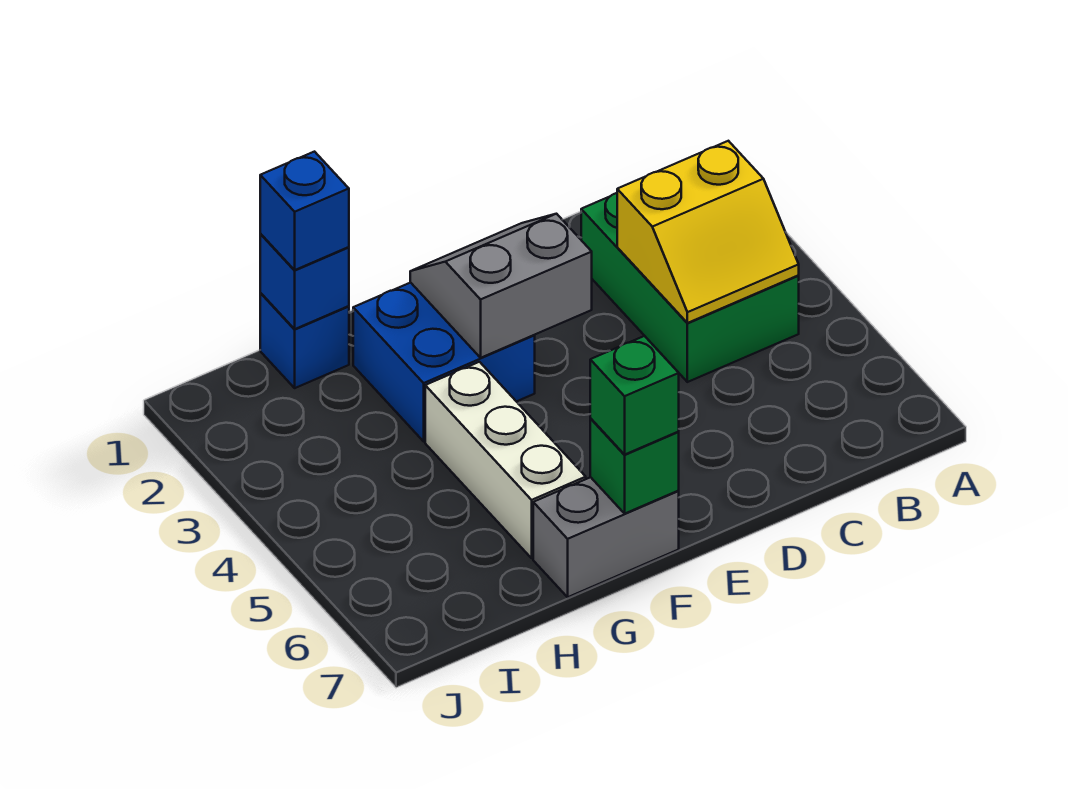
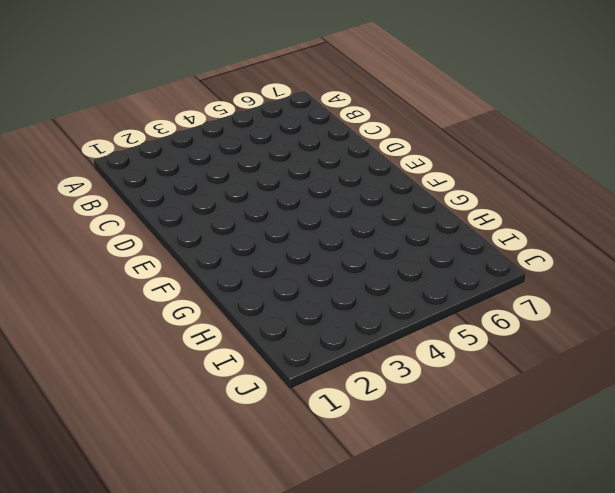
none -> green 2x3 brick [581,193,799,382]
none -> blue 2x2 brick [353,283,535,441]

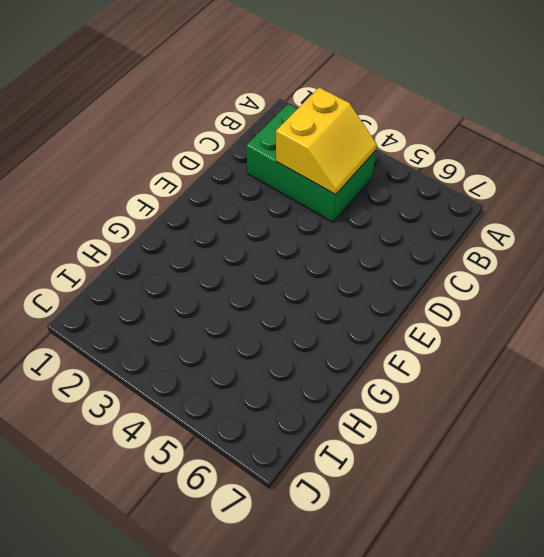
none -> blue 2x2 brick [353,283,535,441]
none -> grey 1x2 brick [533,477,679,597]

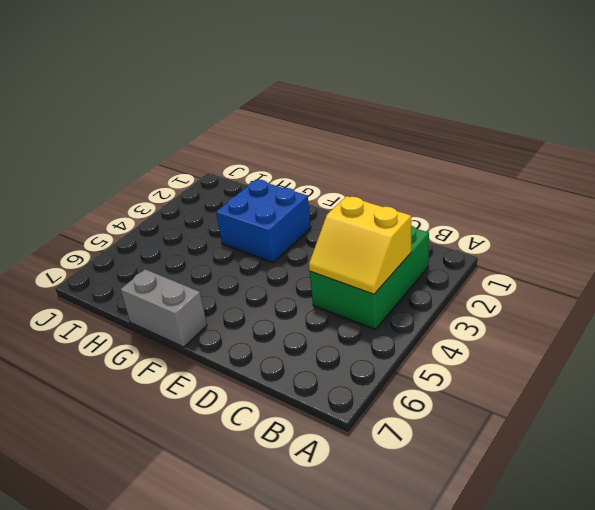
none -> white 1x3 brick [425,362,586,558]
none -> blue 1x1 brick [260,293,349,388]

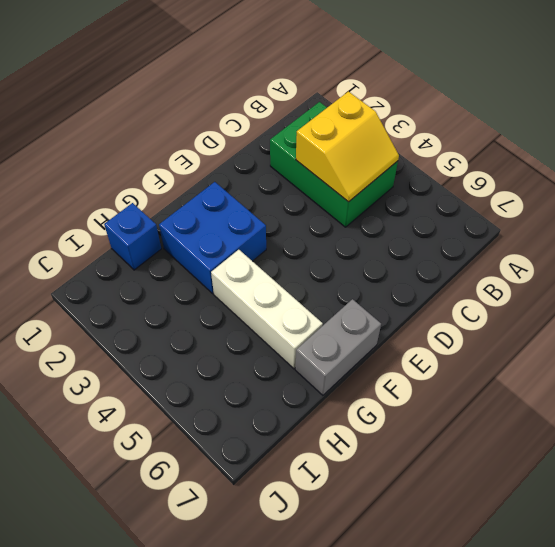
none -> grey 2x2 slope [410,214,592,358]
none -> green 1x1 brick [590,419,679,513]

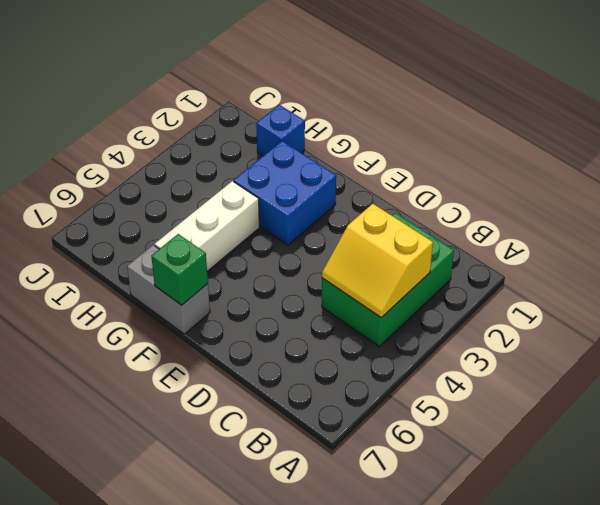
none -> grey 2x2 slope [410,214,592,358]
none -> blue 1x1 brick [260,234,349,329]

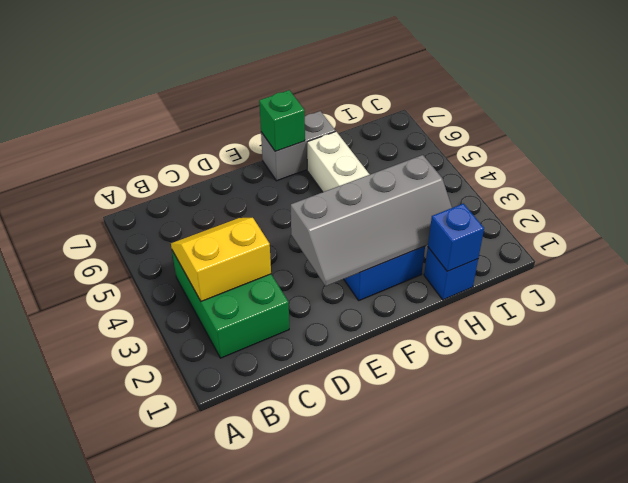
grey 2x4 slope [291,155,452,286] -> grey 2x2 slope [410,214,592,358]
none -> green 1x1 brick [590,336,679,454]
none -> blue 1x1 brick [260,152,349,270]

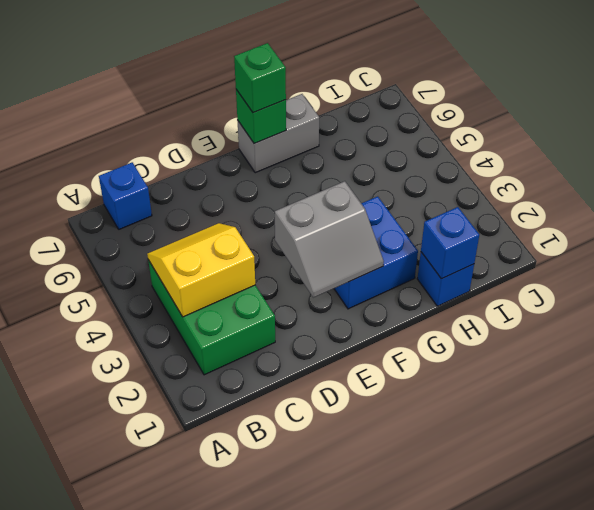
blue 1x1 brick [99,162,152,229] -> blue 1x1 brick moved to [260,152,349,270]
none -> white 1x3 brick [425,362,586,558]

